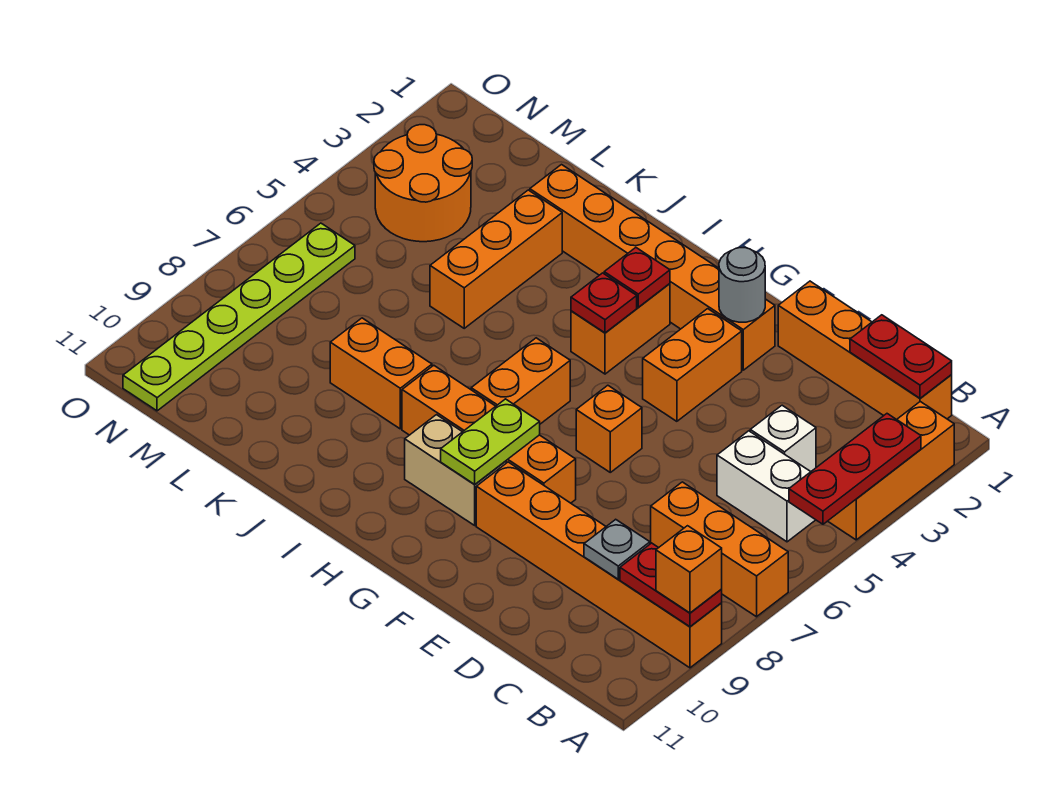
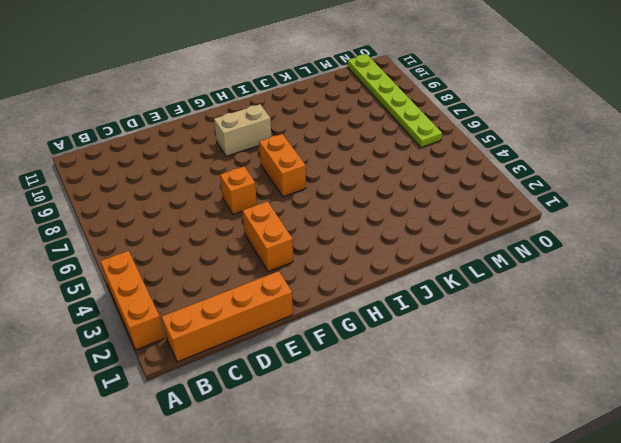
none -> orange 1x3 brick [651,482,788,617]
none -> orange 1x6 brick [476,462,722,668]
none -> white 1x2 brick [717,431,815,542]

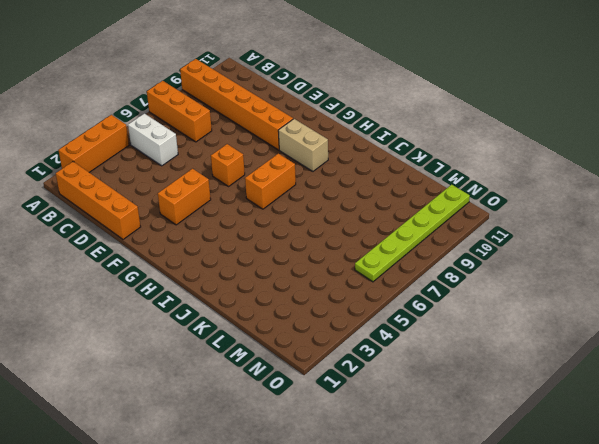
none -> white 1x1 brick [750,405,816,471]
none -> orange 1x6 brick [530,165,775,370]
none -> orange 1x4 brick [402,365,576,503]

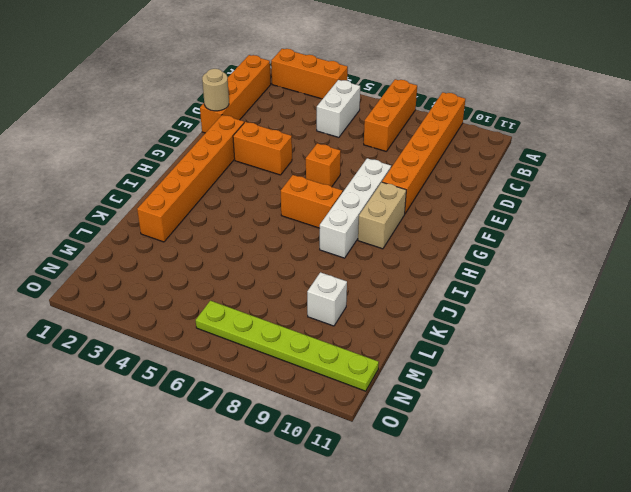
tan 1x1 round brick [202,69,229,111] -> none
white 1x4 brick [320,158,391,258] -> orange 1x4 brick [402,365,576,503]
white 1x1 brick [307,272,347,326] -> white 1x1 brick moved to [750,405,816,471]
none -> orange 1x2 brick [571,284,670,374]
none -> orange 1x2 brick [330,318,432,429]
none -> orange 1x3 brick [430,190,562,328]

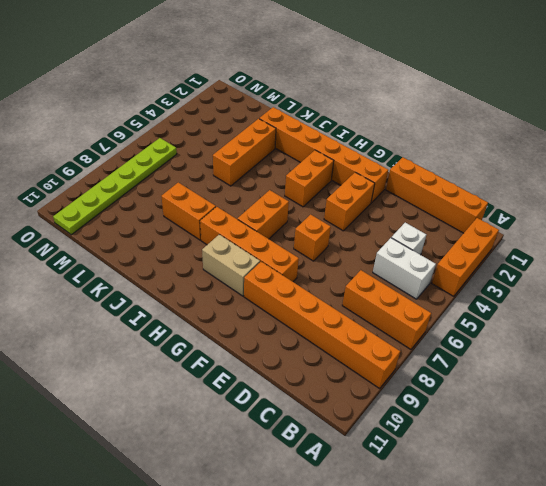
none -> orange 2x2 round brick [374,125,472,242]
none -> red 1x3 plate [789,414,921,524]
none -> red 1x2 plate [620,543,722,627]

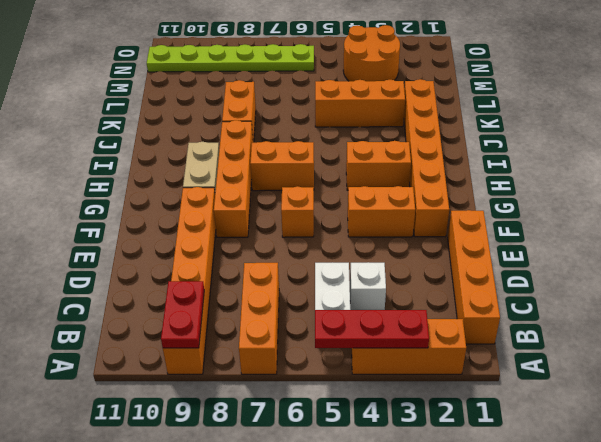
none -> red 1x2 plate [850,315,952,398]
none -> grey 1x1 plate [584,519,650,579]
none -> grey 1x1 round brick [719,248,765,322]

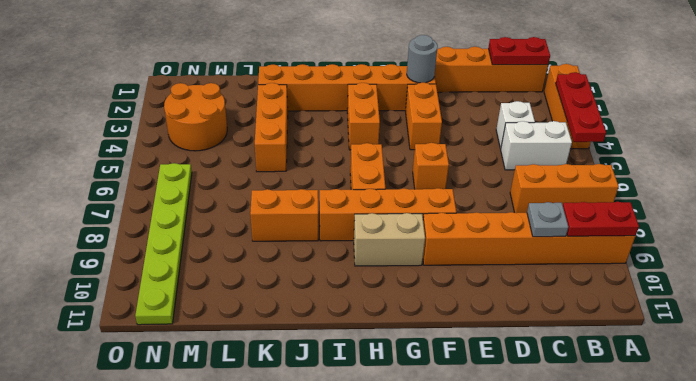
none -> lime 1x2 plate [441,399,540,485]
none -> red 1x1 plate [604,248,670,307]
none -> red 1x1 plate [571,273,637,333]

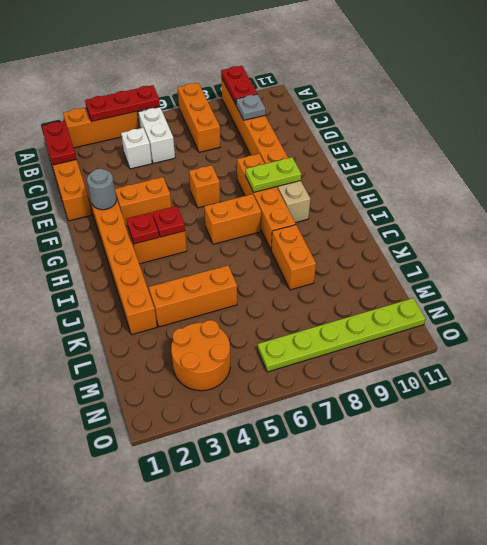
none -> orange 1x1 brick [656,526,722,613]

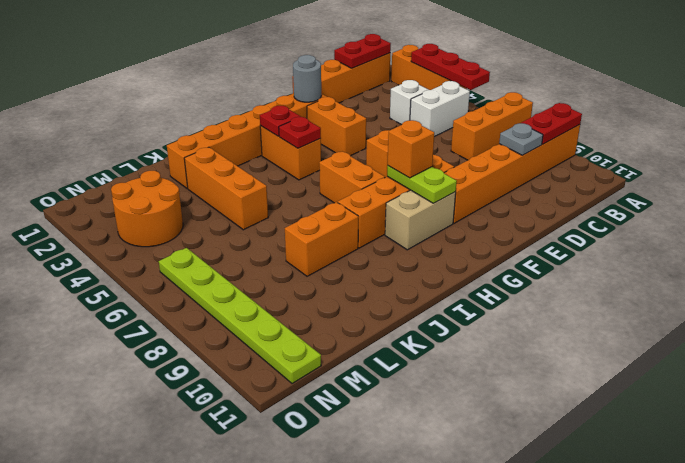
orange 1x1 brick [388,120,434,178] -> orange 1x1 brick moved to [656,526,722,613]

